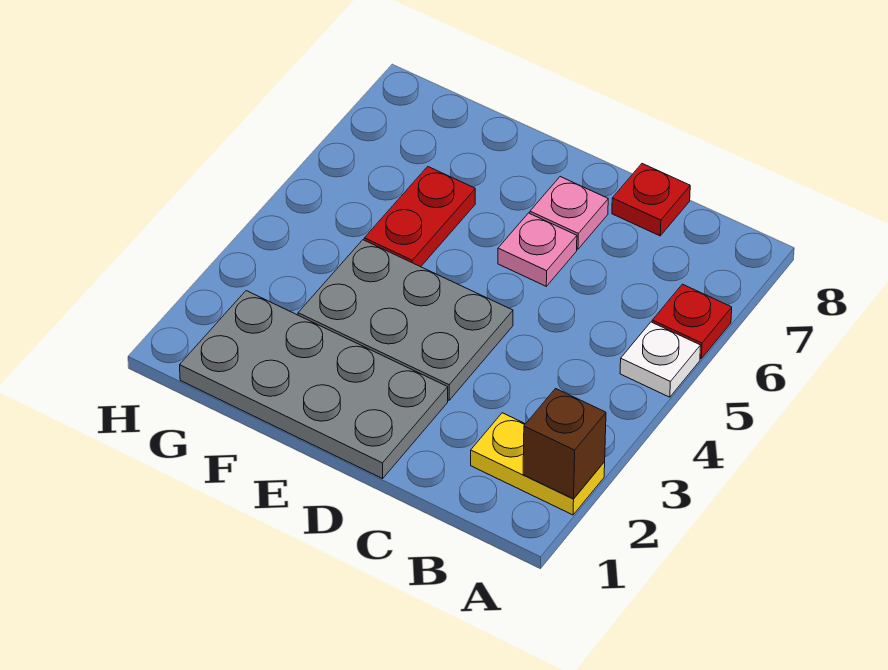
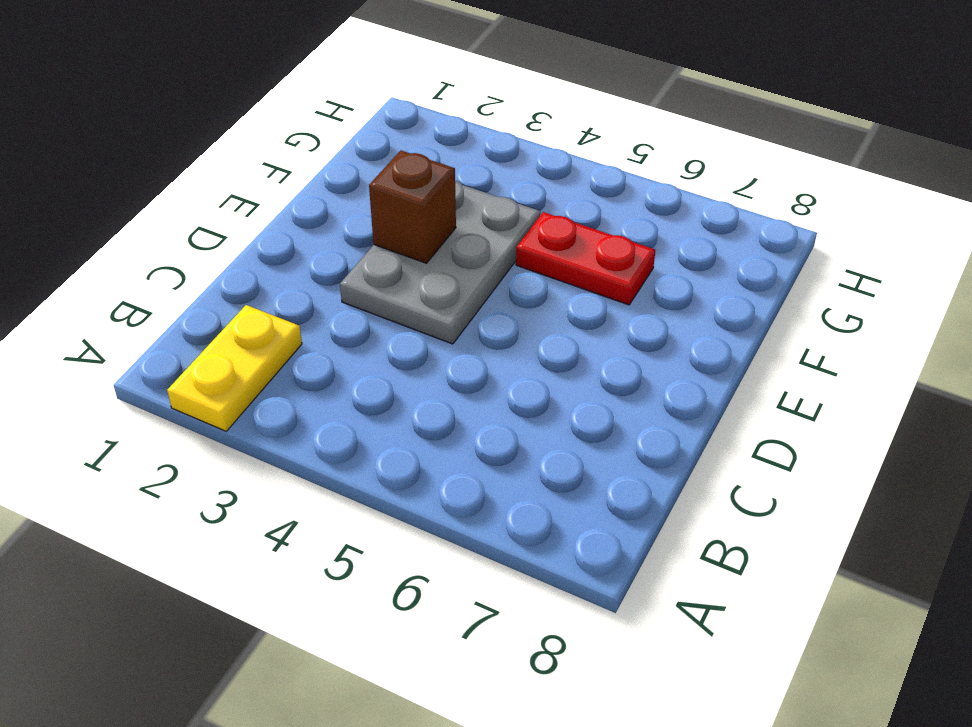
brown 1x1 brick [369,151,456,263] -> brown 1x1 brick moved to [523,389,606,499]
none -> white 1x1 plate [620,322,701,397]
none -> red 1x1 plate [652,284,732,359]

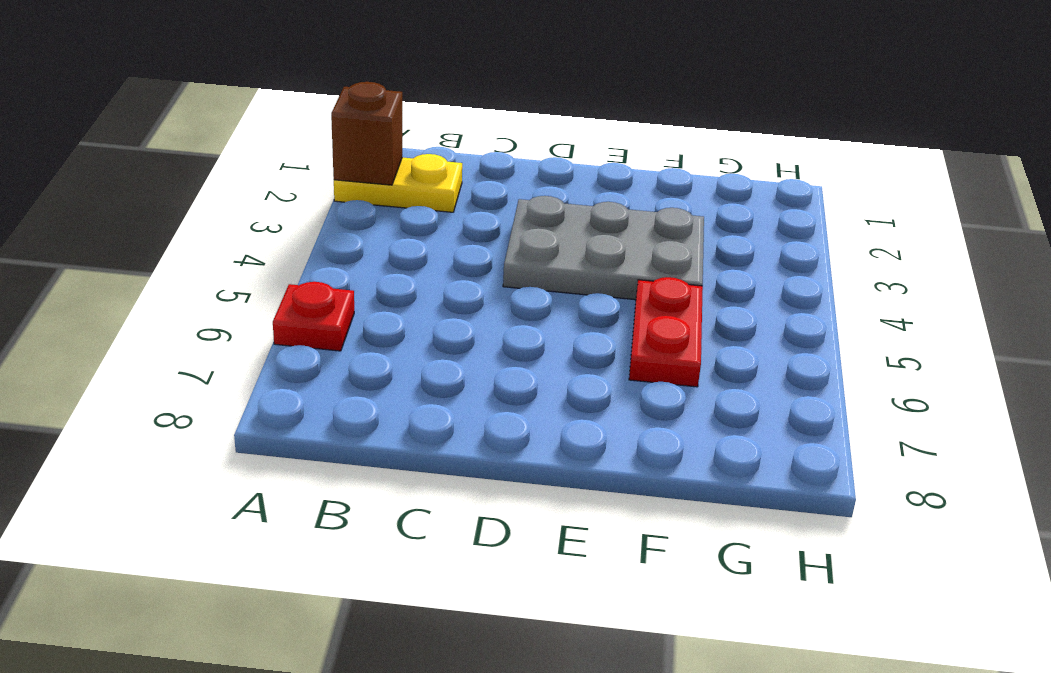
none -> white 1x1 plate [620,322,701,397]
none -> red 1x1 plate [612,164,690,236]

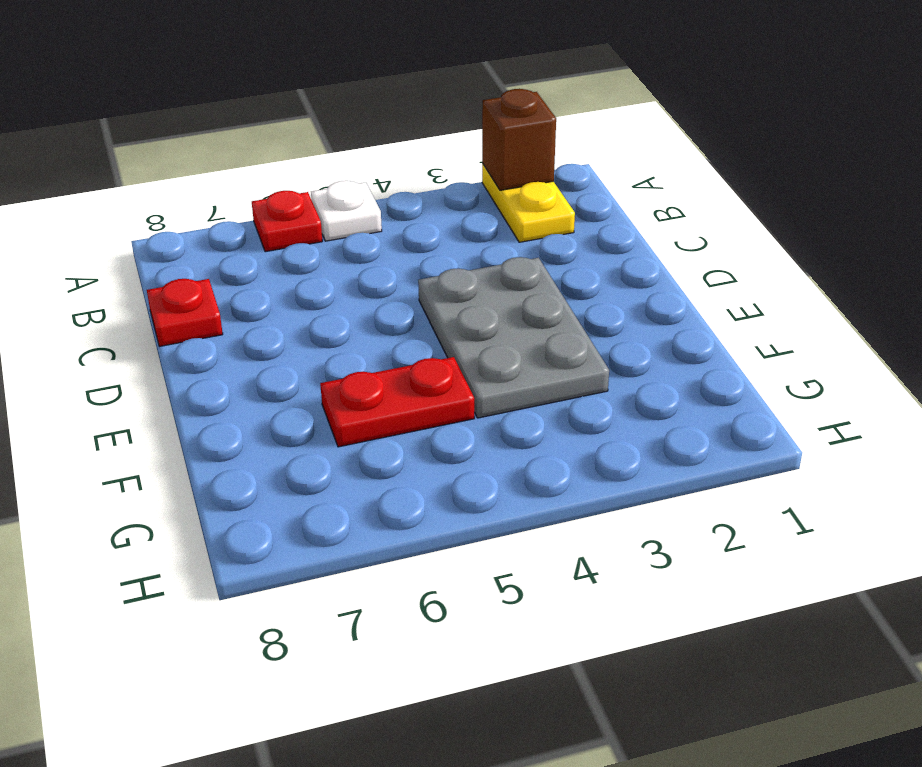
none -> grey 2x4 plate [180,291,448,479]
none -> pink 1x1 plate [498,213,577,286]

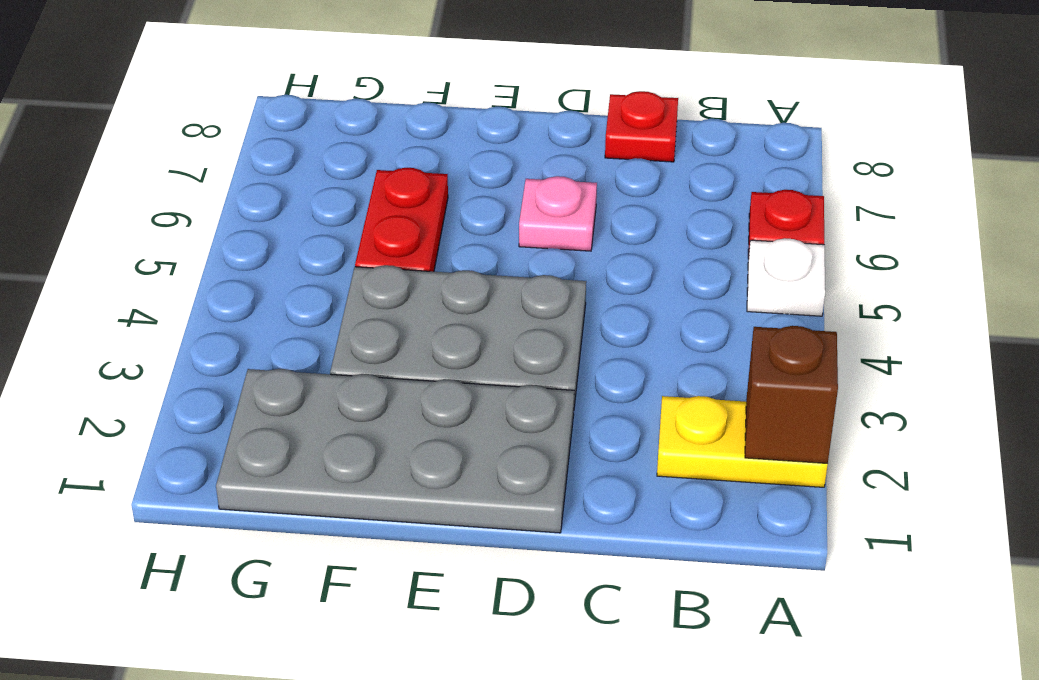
none -> pink 1x1 plate [530,177,608,249]

